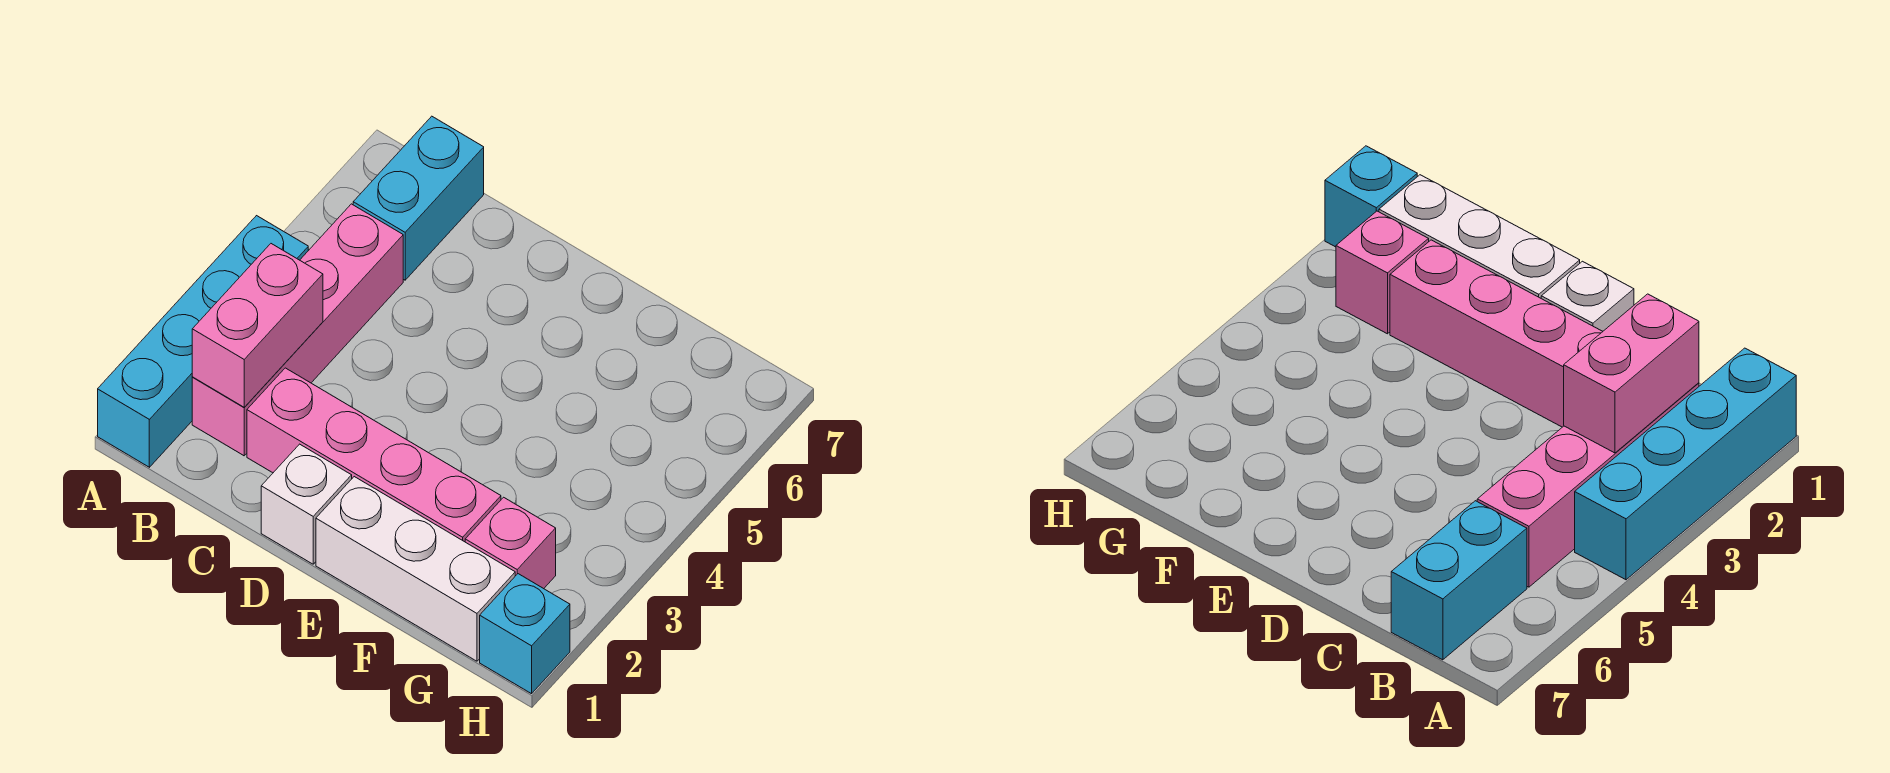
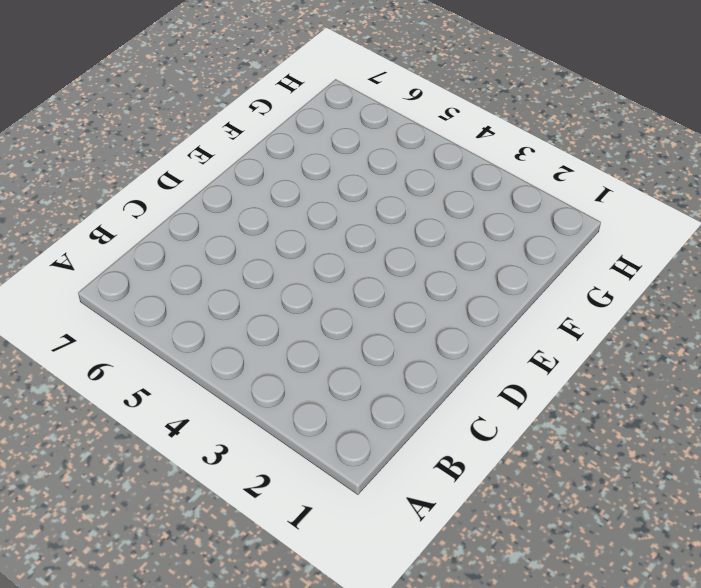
none -> cyan 1x4 brick [98,216,308,467]
none -> pink 1x4 brick [192,204,403,456]

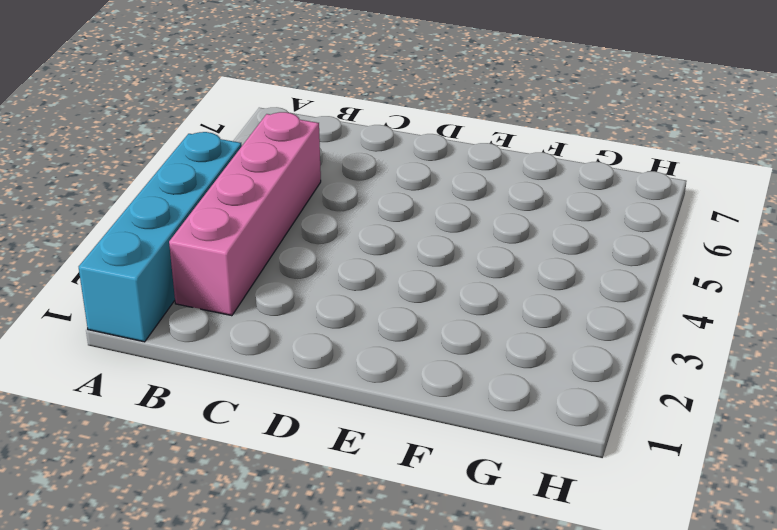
none -> cyan 1x2 brick [353,116,484,280]
none -> pink 1x4 brick [247,368,501,542]

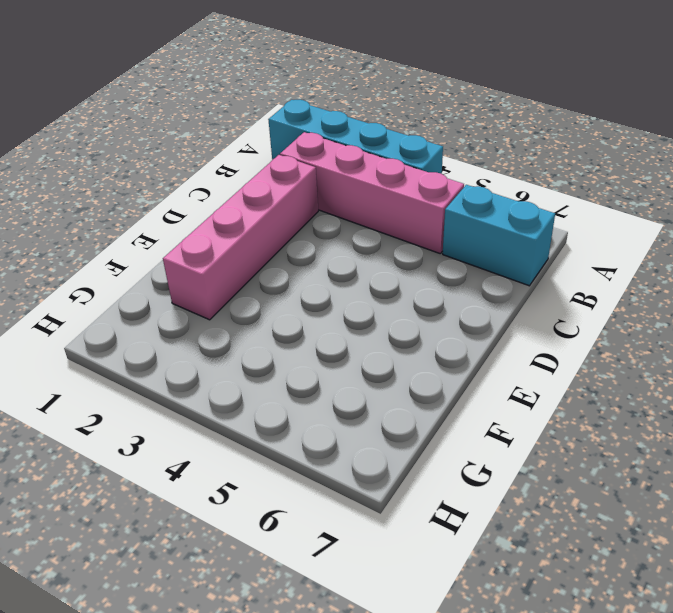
none -> white 1x1 brick [261,444,352,564]
none -> white 1x3 brick [316,477,515,661]

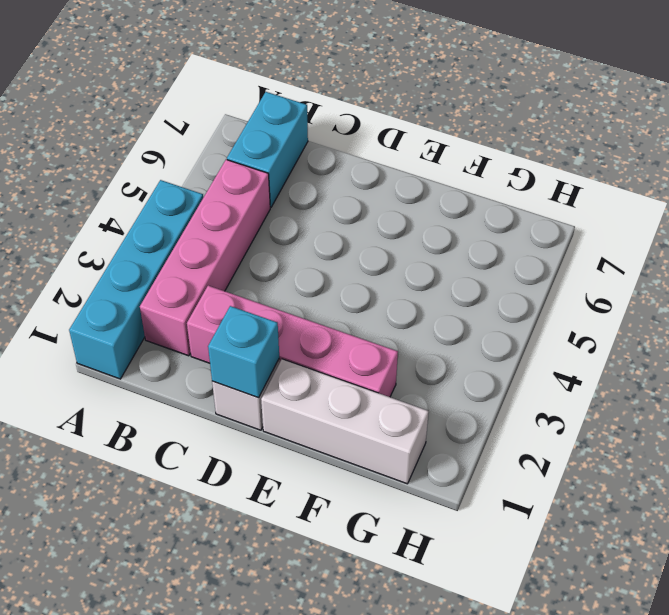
cyan 1x1 brick [208,306,279,398] -> cyan 1x1 brick moved to [480,574,570,694]
none -> pink 1x1 brick [465,497,556,589]
none -> pink 1x2 brick [192,244,323,407]

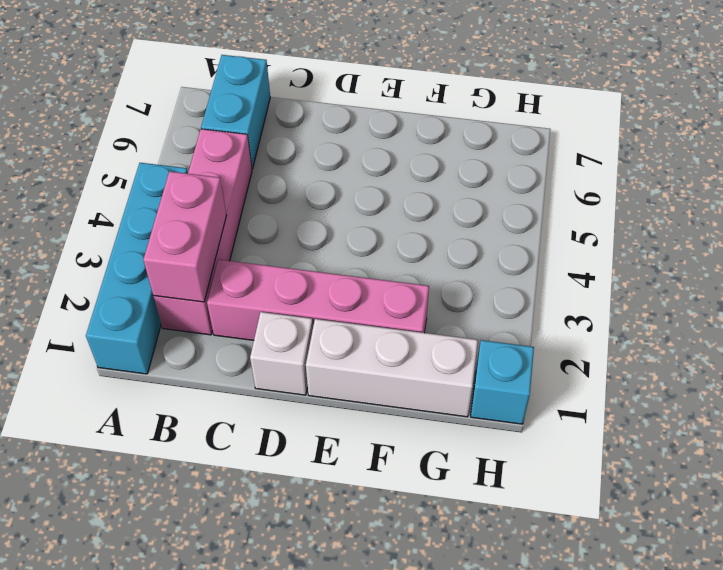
none -> pink 1x1 brick [465,497,556,589]

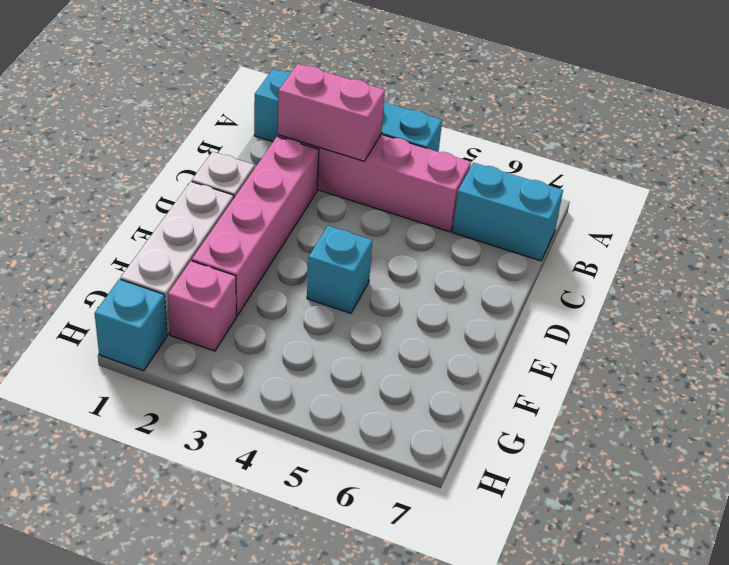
cyan 1x1 brick [307,226,372,313] -> none

